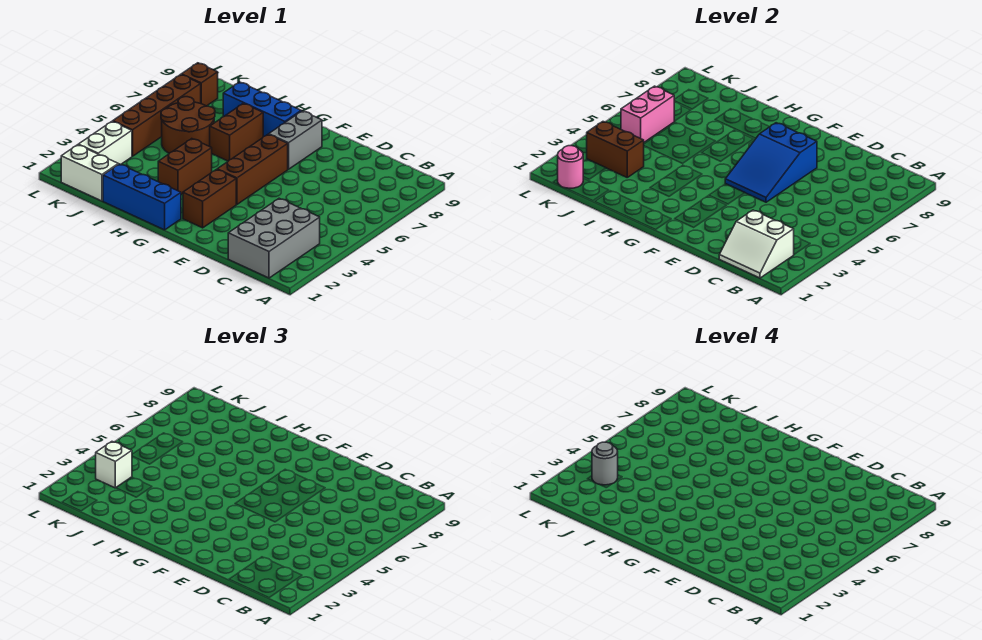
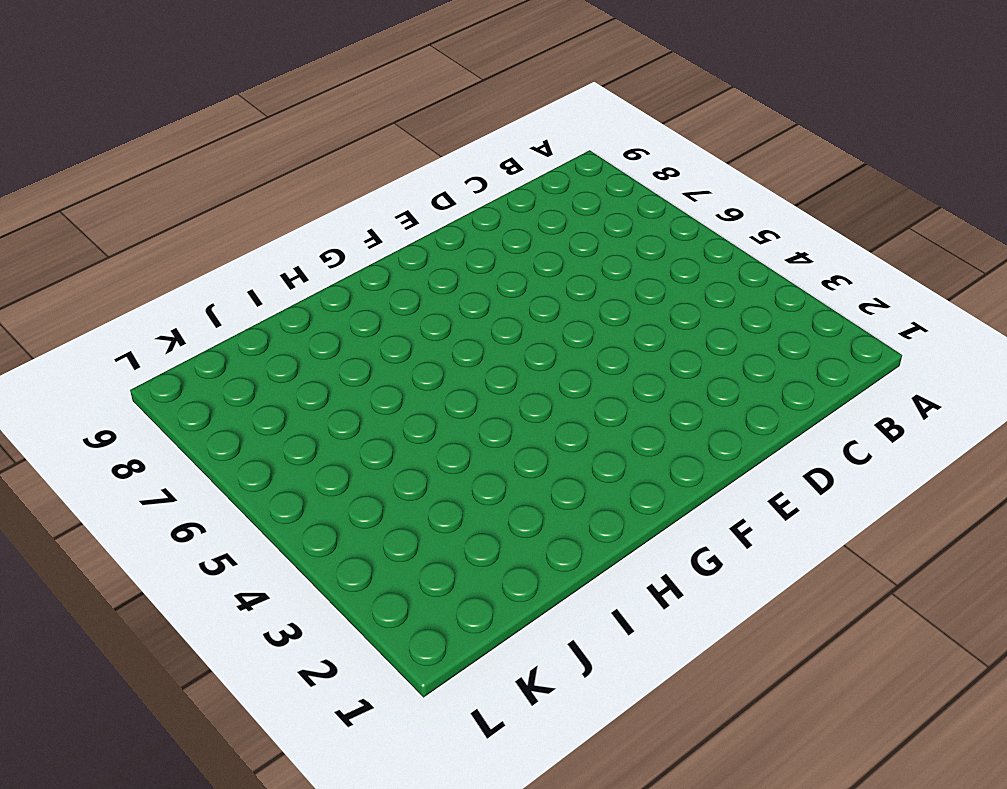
none -> grey 2x3 brick [228,198,320,278]
none -> brown 1x2 brick [183,170,236,228]
none -> brown 1x3 brick [217,134,288,204]

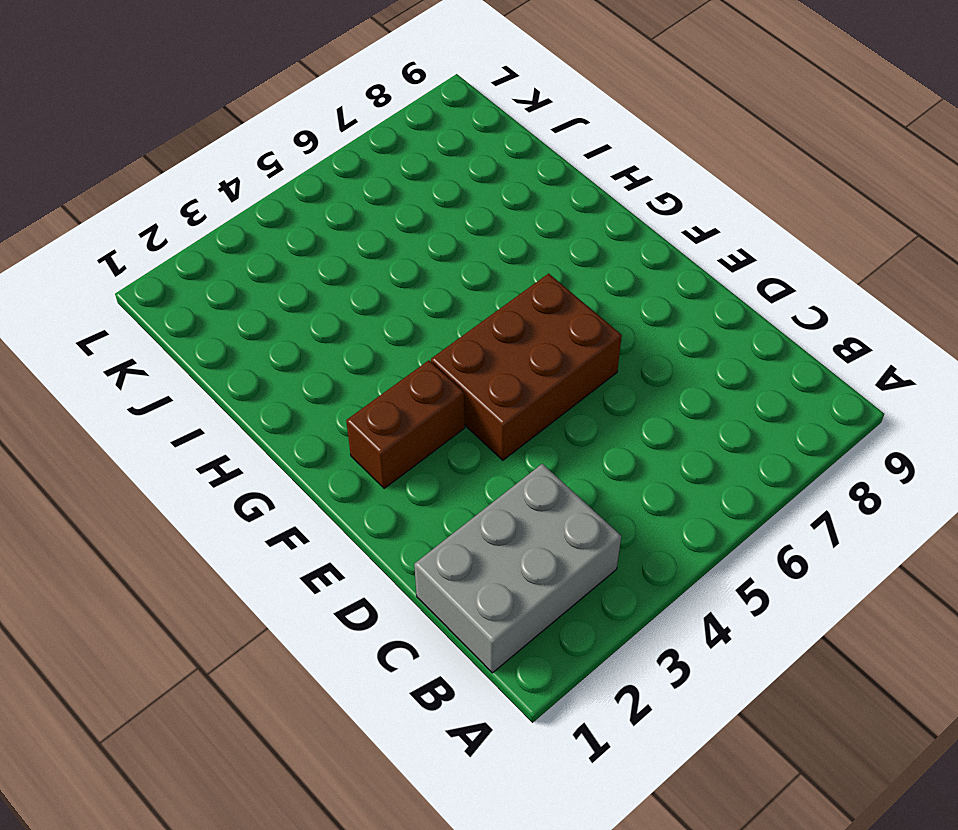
brown 2x3 brick [431,274,622,460] -> brown 1x3 brick [217,134,288,204]
none -> grey 1x2 brick [269,111,322,169]
none -> blue 1x3 brick [103,164,181,230]
none -> blue 1x3 brick [223,82,301,137]

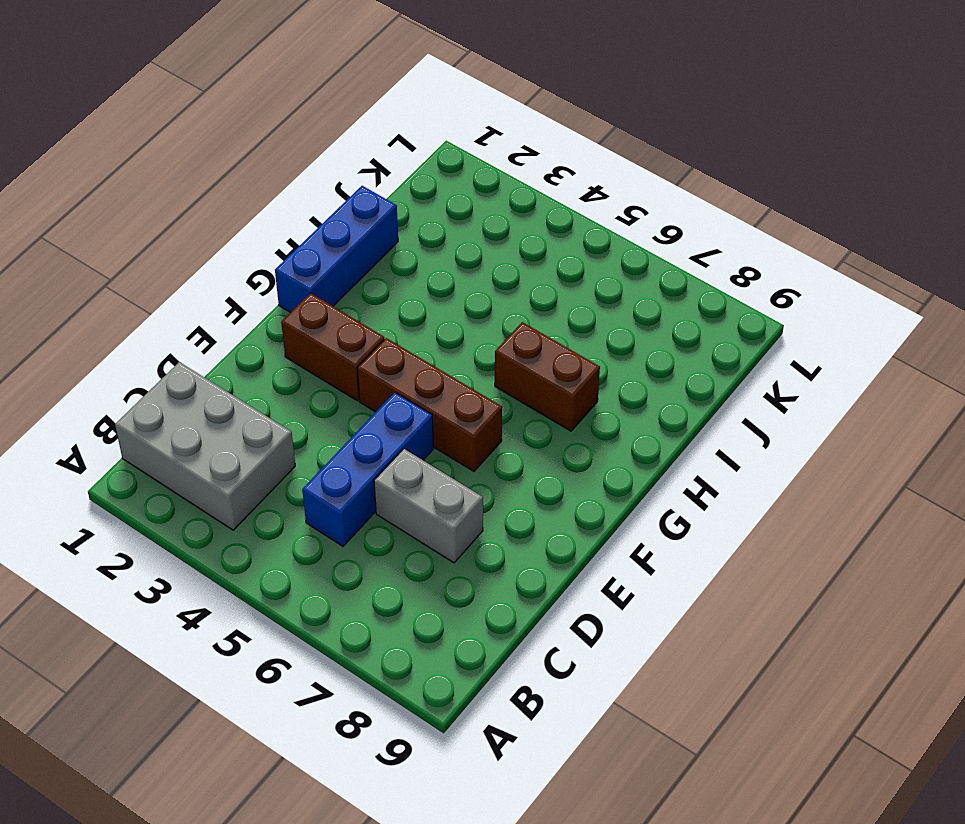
blue 1x3 brick [302,393,433,546] -> blue 1x3 brick moved to [223,82,301,137]
grey 1x2 brick [374,449,483,563] -> grey 1x2 brick moved to [269,111,322,169]
none -> brown 1x2 brick [158,139,212,195]
none -> brown 2x2 round brick [161,97,215,153]
none -> white 1x2 brick [61,145,118,201]

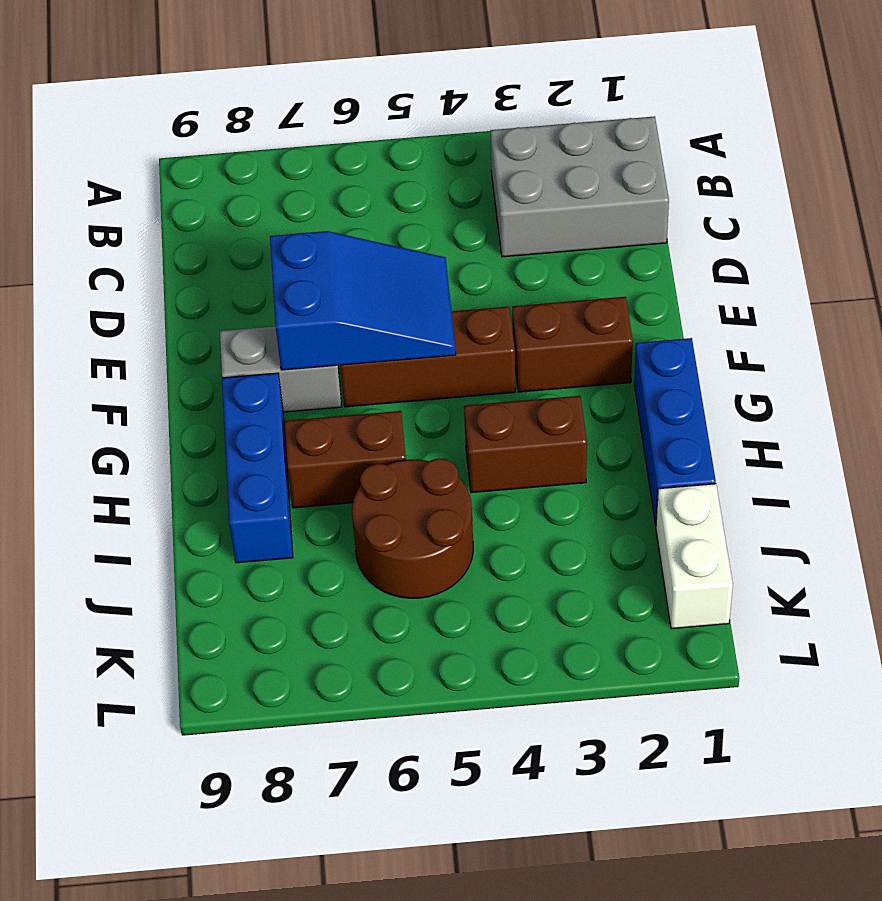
none -> white 1x2 brick [78,121,132,164]
none -> brown 1x4 brick [113,74,201,156]
none -> brown 1x1 brick [181,63,218,106]

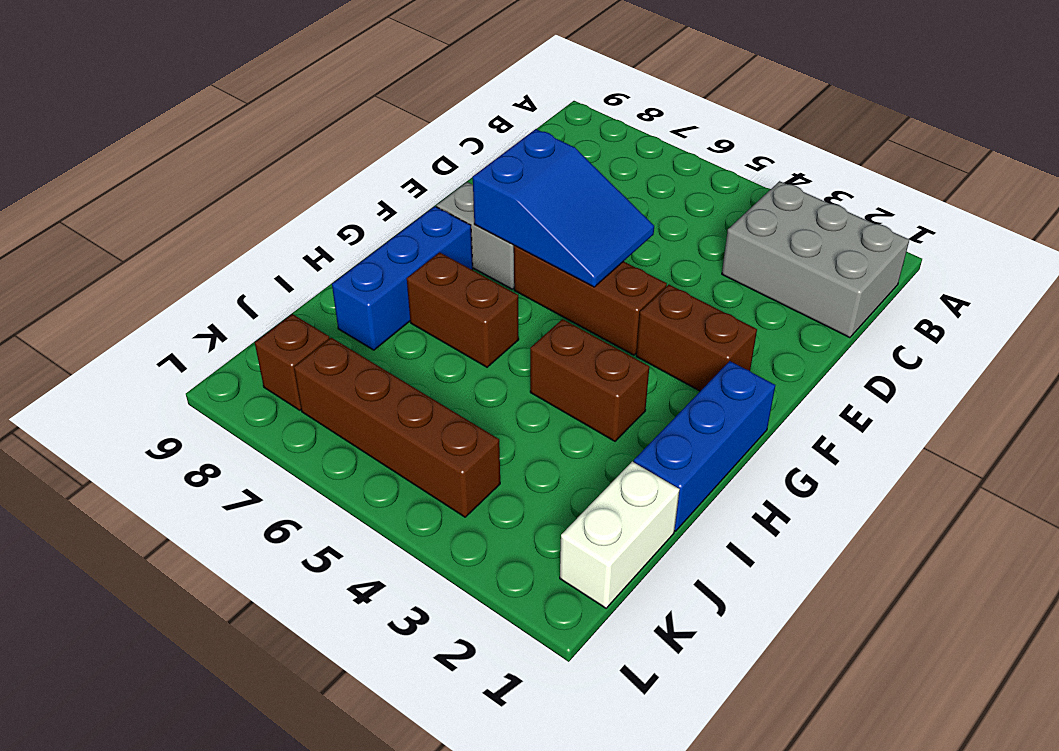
none -> brown 2x2 round brick [161,97,215,153]
none -> white 1x2 brick [78,121,132,164]
none -> white 2x2 slope [719,210,794,278]

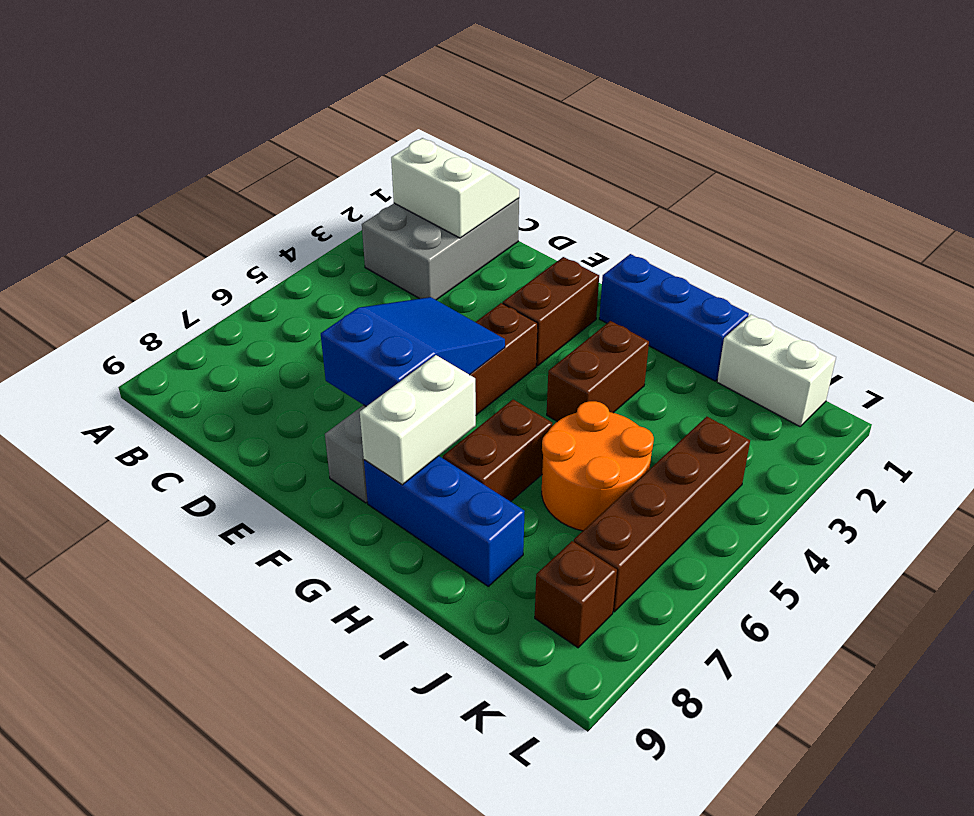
white 1x2 brick [360,355,476,485] -> white 1x2 brick moved to [78,121,132,164]
orange 2x2 round brick [542,401,654,531] -> brown 2x2 round brick [161,97,215,153]
none -> brown 1x2 brick [587,122,644,177]
none -> pink 1x1 round brick [558,146,583,188]
none -> pink 1x2 brick [621,86,674,142]

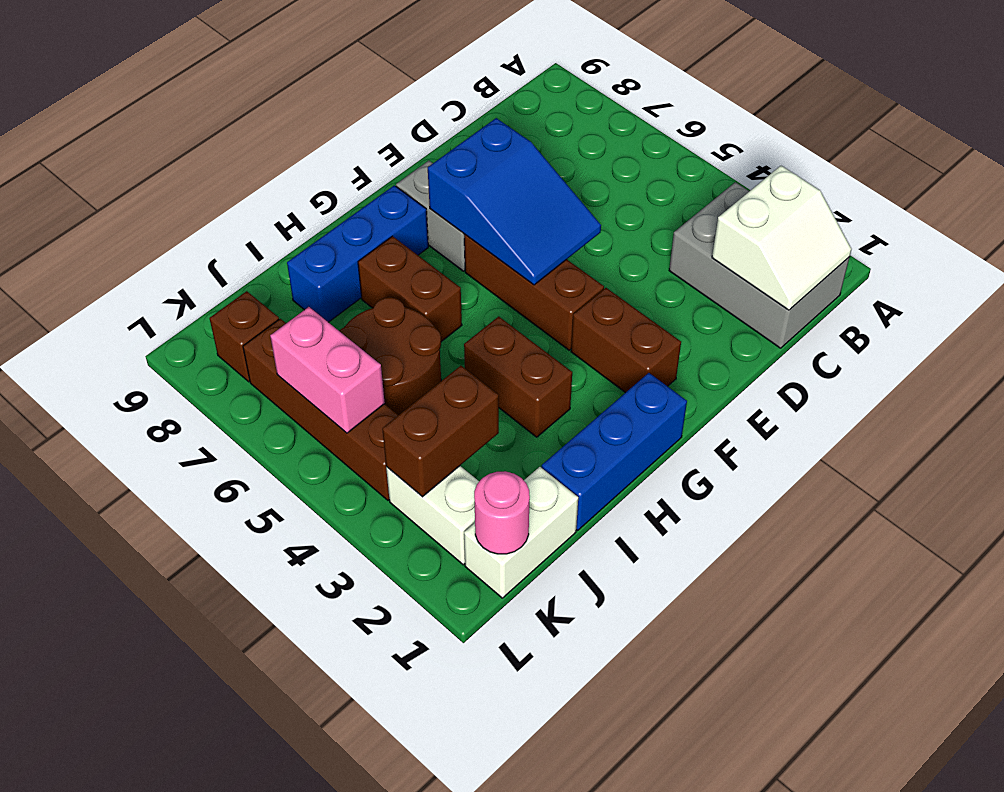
none -> white 1x1 brick [96,442,132,488]
none -> grey 1x1 round brick [592,442,618,485]

